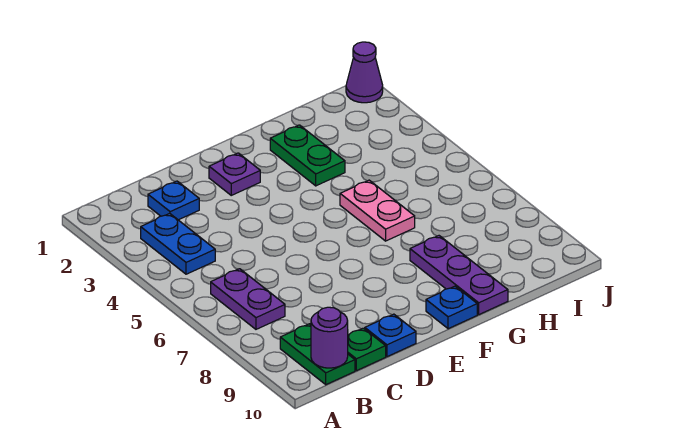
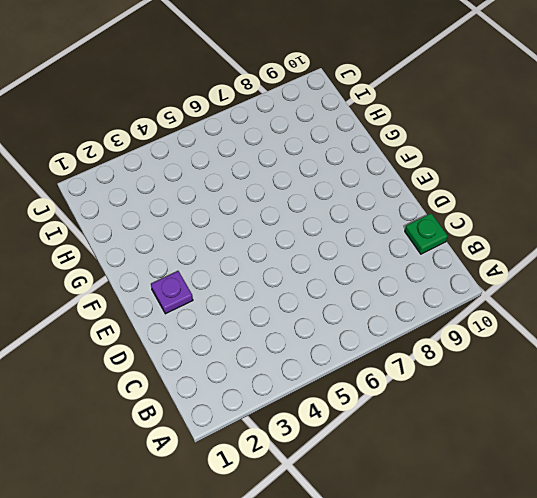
none -> blue 1x2 plate [141,213,215,274]
none -> purple 1x2 plate [211,269,285,329]
none -> green 1x2 plate [280,324,355,385]

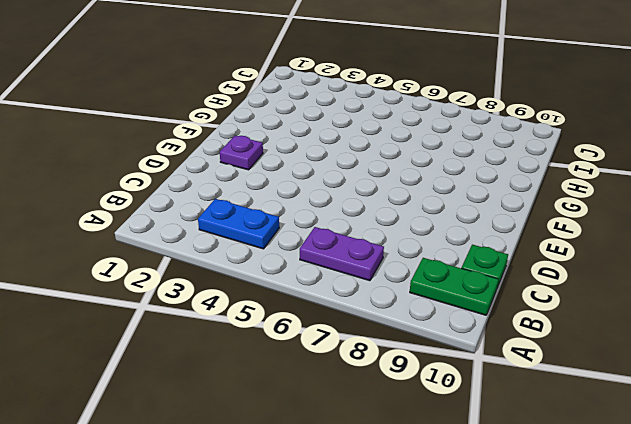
none -> blue 1x1 plate [148,181,199,220]
none -> blue 1x1 plate [365,314,416,357]
none -> blue 1x1 plate [426,286,477,329]

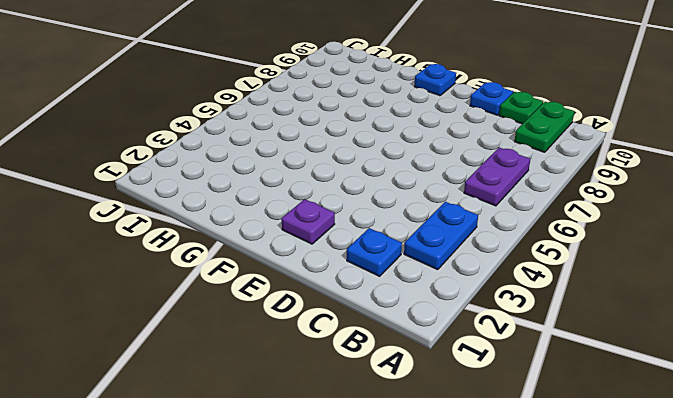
none -> green 1x2 plate [270,125,345,186]
none -> pink 1x2 plate [340,180,415,241]
none -> purple 1x3 plate [410,236,508,314]

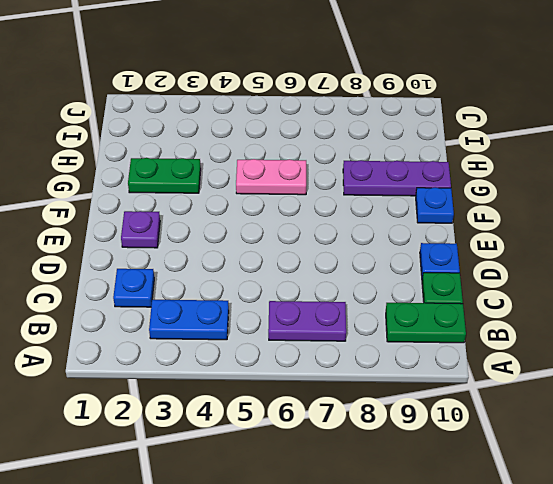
none -> purple 1x1 cone [346,42,383,103]
none -> purple 1x1 round brick [311,307,348,368]

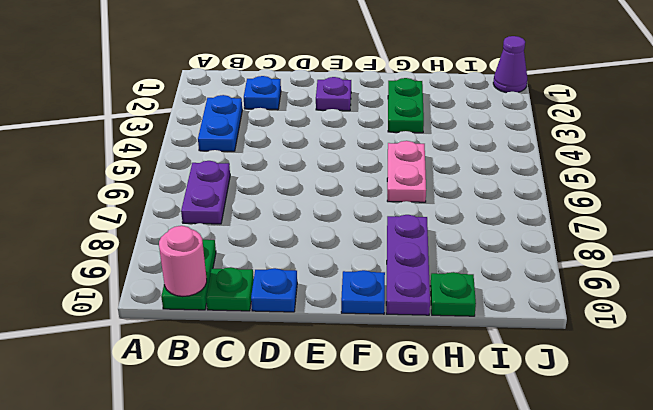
pink 1x1 round brick [159,226,207,297] -> purple 1x1 round brick [311,307,348,368]
green 1x1 plate [430,272,476,316] -> none

